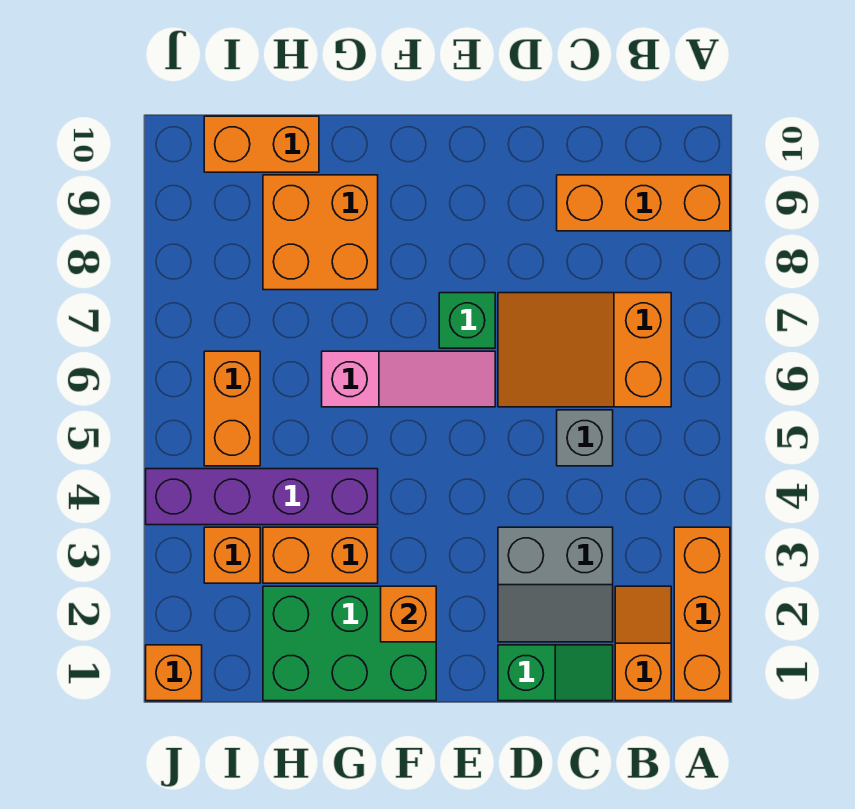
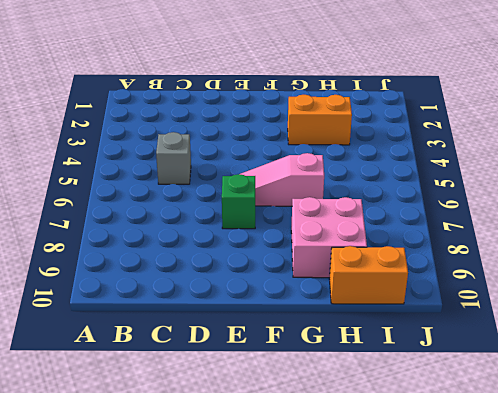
pink 2x2 brick [291,197,367,278] -> orange 2x2 brick [263,175,378,290]
none -> orange 1x3 brick [674,527,730,701]
none -> orange 1x3 brick [557,175,730,231]
none -> orange 1x2 slope [615,586,671,701]

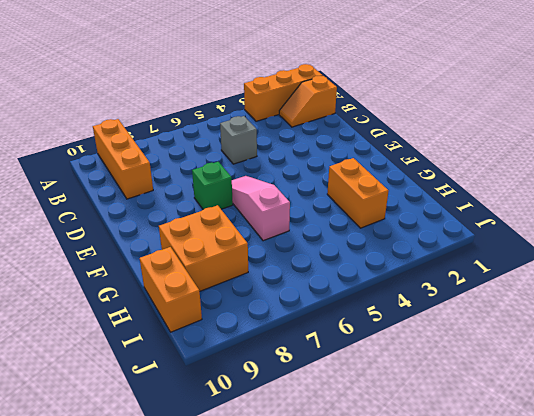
none -> orange 2x3 slope [498,293,671,407]
none -> green 1x2 slope [498,645,613,701]
none -> grey 2x2 slope [498,527,613,642]

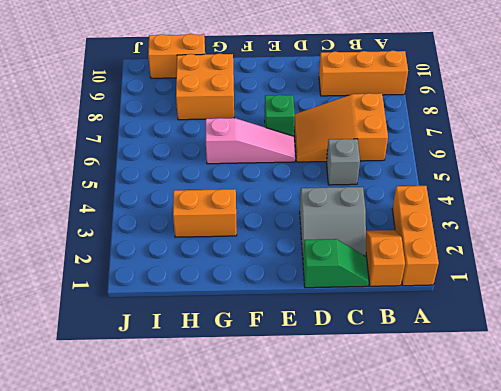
none -> green 2x3 brick [263,586,436,701]
none -> purple 1x4 brick [146,469,378,525]
none -> orange 1x1 brick [204,527,260,583]

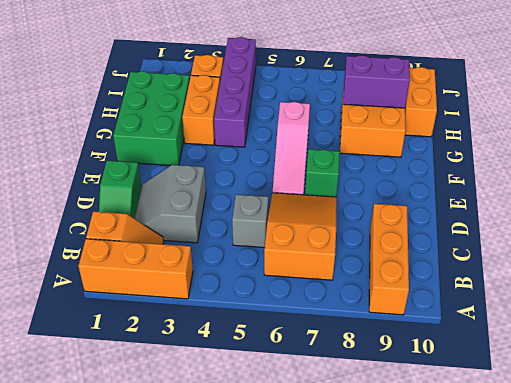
purple 1x2 brick [343,55,410,108] -> none
none -> orange 1x2 brick [204,351,260,466]
none -> orange 1x1 brick [146,645,202,701]
none -> orange 1x1 brick [381,586,436,642]

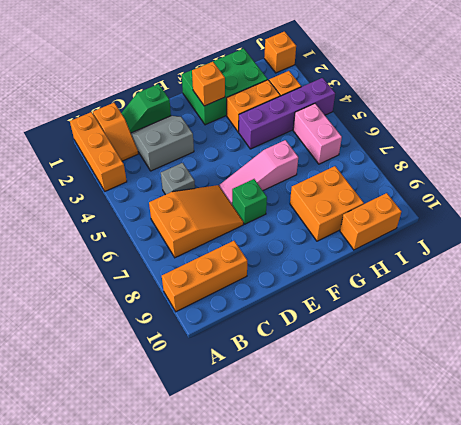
pink 1x2 brick [293,104,342,164] -> orange 1x2 brick [204,351,260,466]

